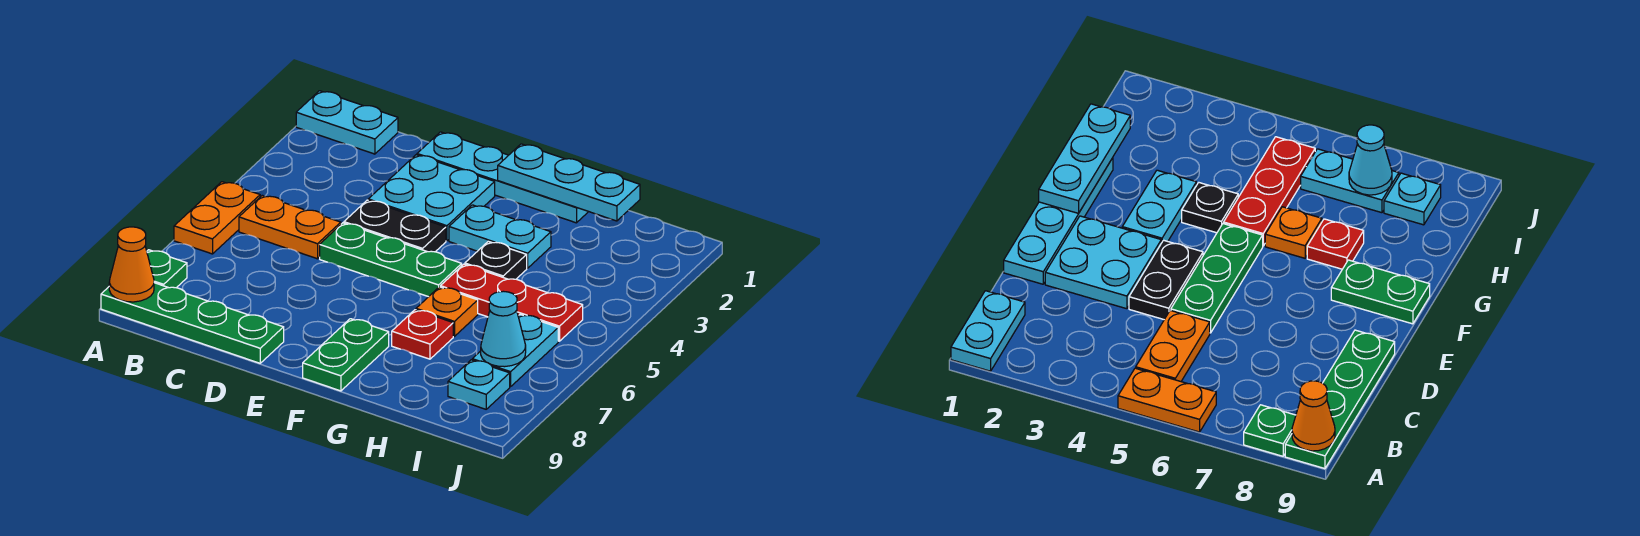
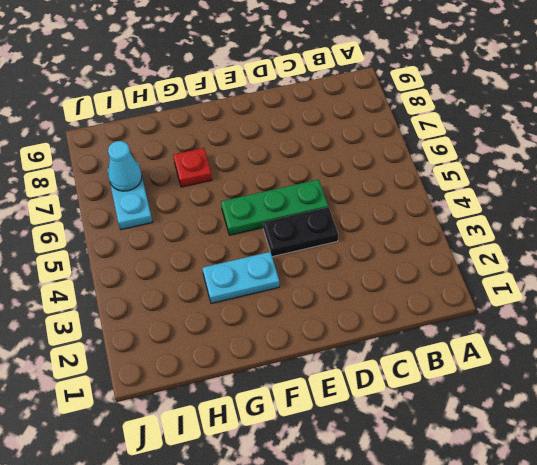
none -> cyan 1x2 plate [296,91,398,154]
none -> orange 1x2 plate [174,182,260,254]
none -> green 1x1 plate [147,250,187,288]

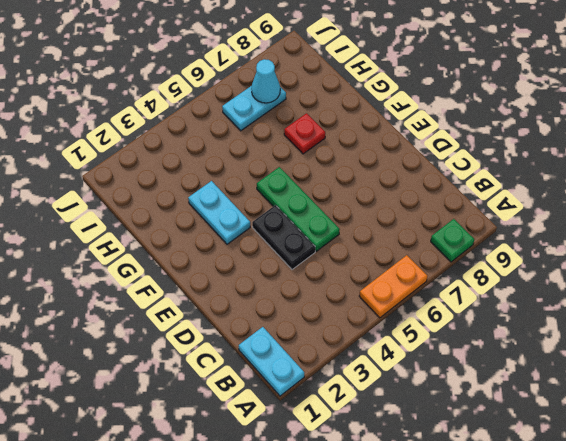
none -> green 1x4 plate [101,283,284,363]
none -> orange 1x2 plate [239,195,341,259]
none -> cyan 1x4 plate [417,132,588,223]

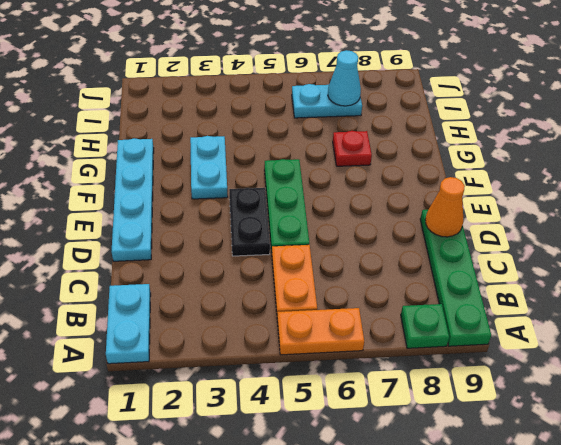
orange 1x1 cone [425,177,465,237] -> orange 1x1 cone moved to [109,227,154,302]
none -> cyan 2x2 plate [368,155,495,241]
none -> green 1x2 plate [303,319,389,391]
none -> black 1x1 plate [465,241,527,279]

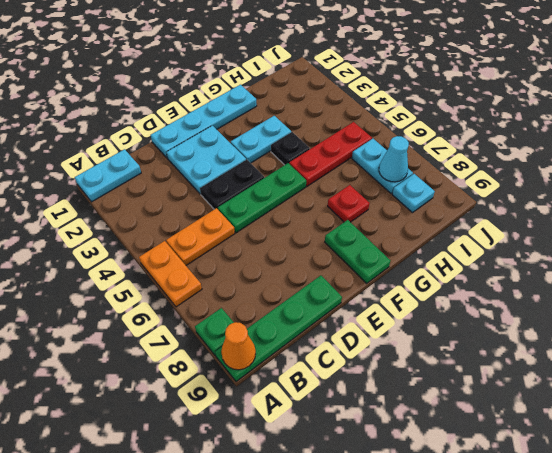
none -> orange 1x1 plate [416,287,478,337]
none -> cyan 1x3 plate [498,144,640,221]

